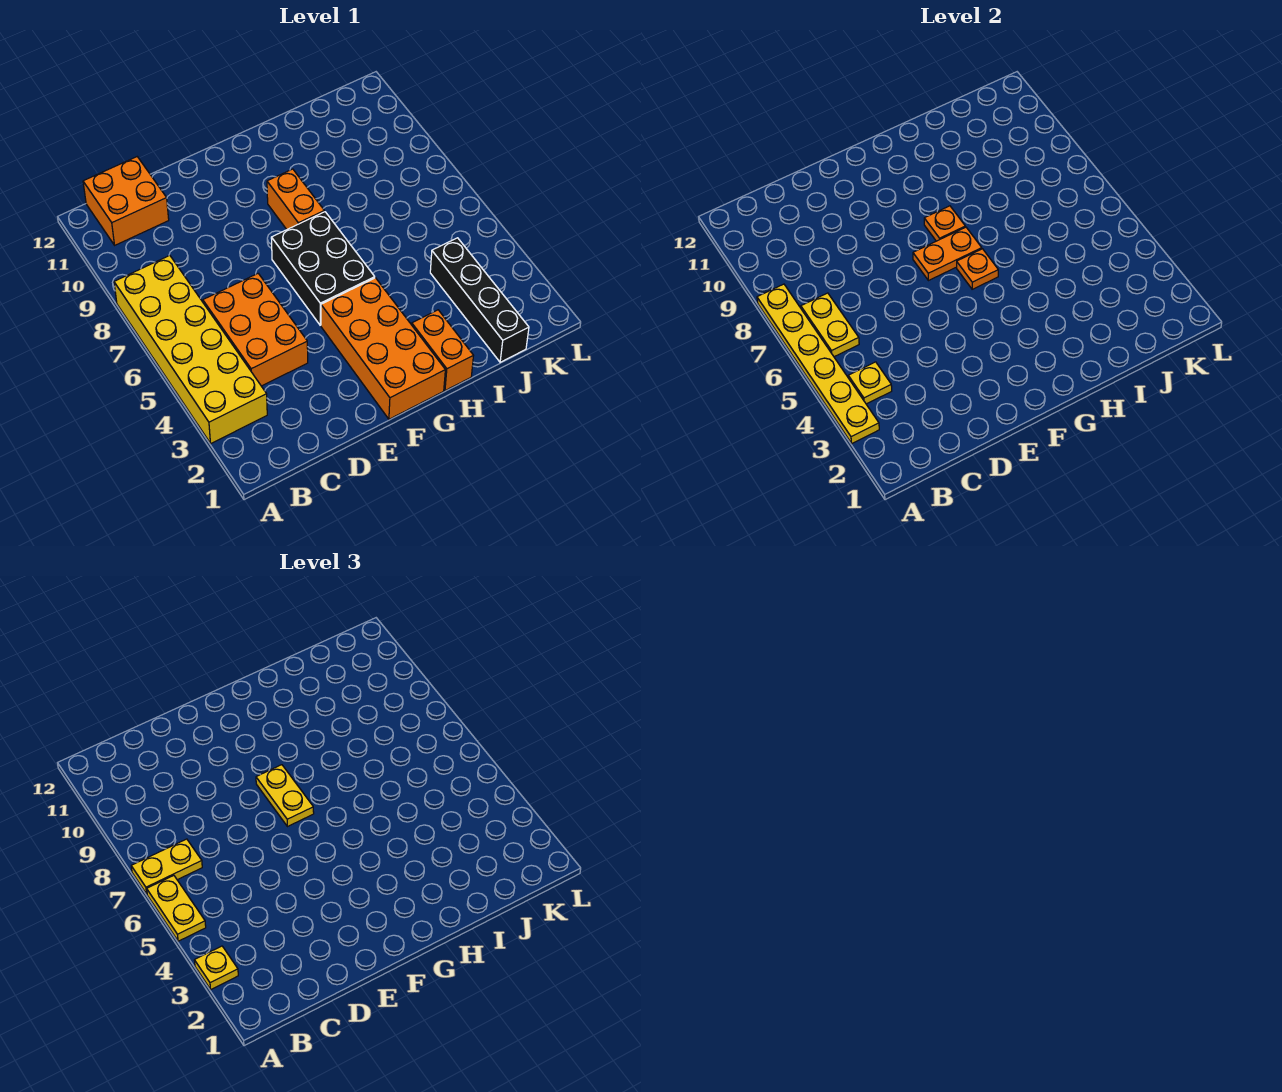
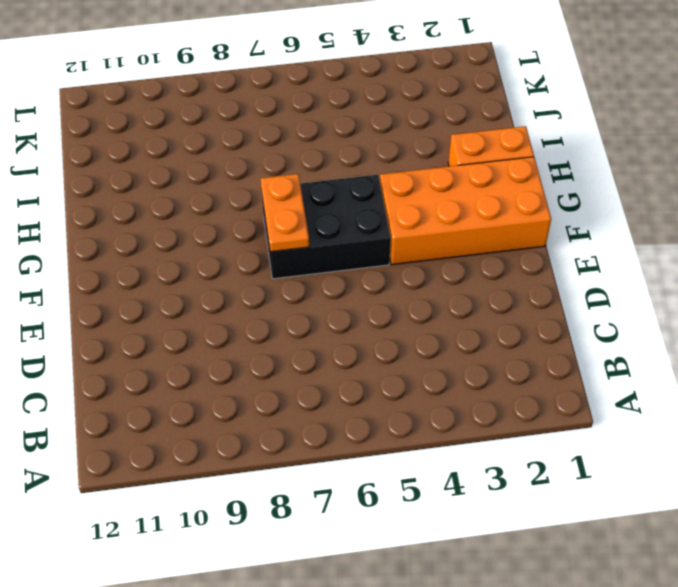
none -> yellow 2x6 brick [114,255,267,443]
none -> orange 2x2 brick [83,157,169,245]
none -> orange 2x3 brick [203,274,308,386]

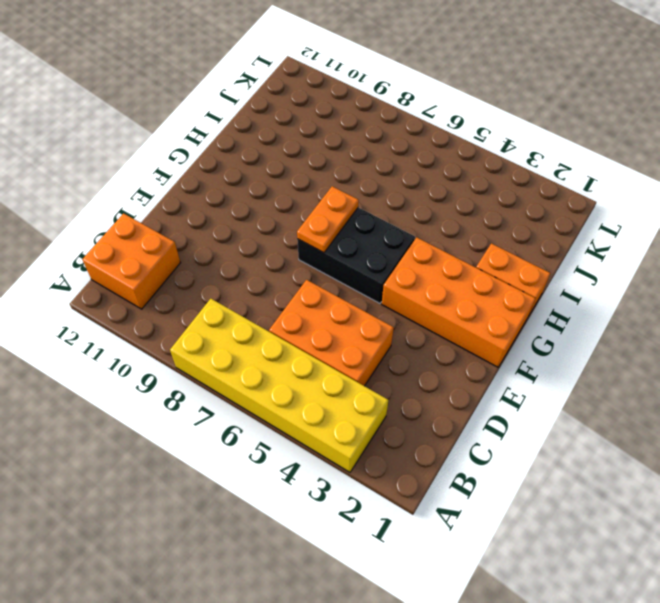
none -> orange 1x2 brick [267,169,324,229]
none -> black 1x4 brick [430,238,529,362]
none -> yellow 1x6 plate [757,284,879,443]

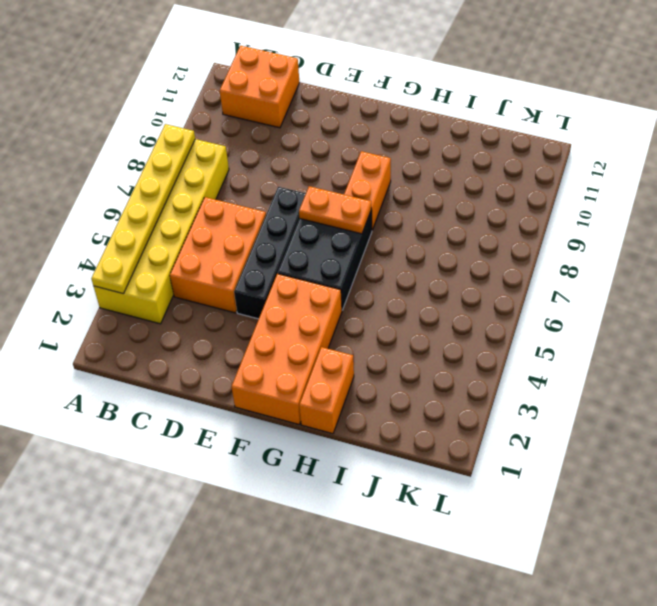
black 1x4 brick [234,187,306,319] -> black 1x4 brick moved to [430,238,529,362]
none -> yellow 1x1 plate [848,362,892,404]
none -> yellow 1x2 plate [801,293,859,357]
none -> orange 1x1 plate [957,249,998,289]

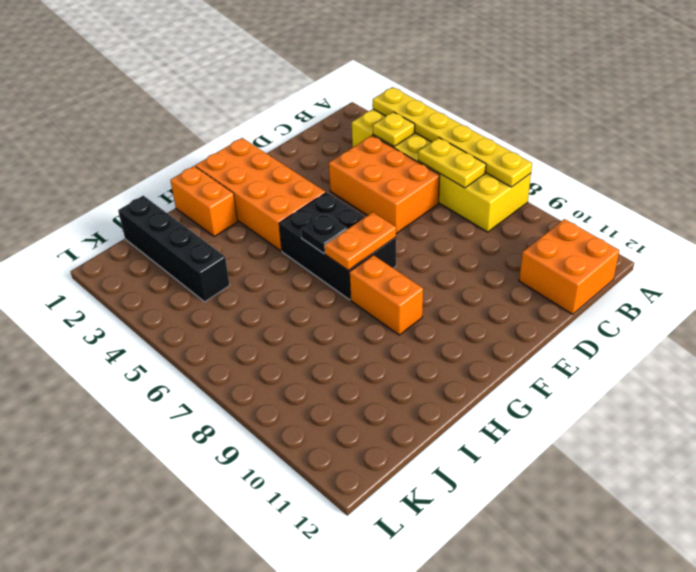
black 1x1 plate [301,213,347,253] -> orange 1x1 plate [957,249,998,289]
none -> orange 1x1 plate [924,206,965,241]
none -> yellow 1x1 plate [194,946,238,989]
none -> yellow 1x2 plate [147,876,206,941]

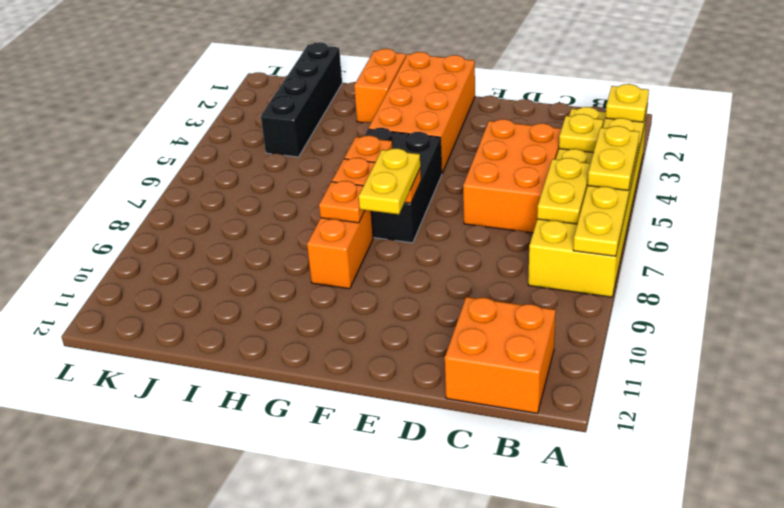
none -> yellow 1x2 plate [131,839,202,894]

